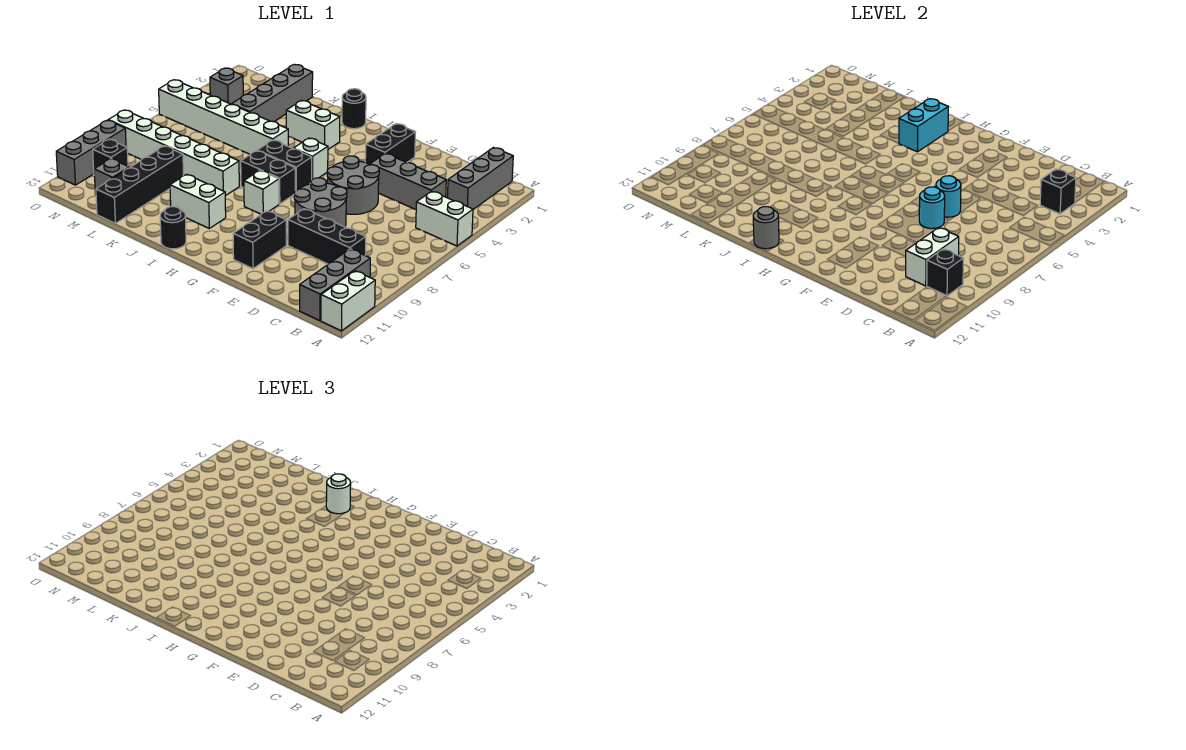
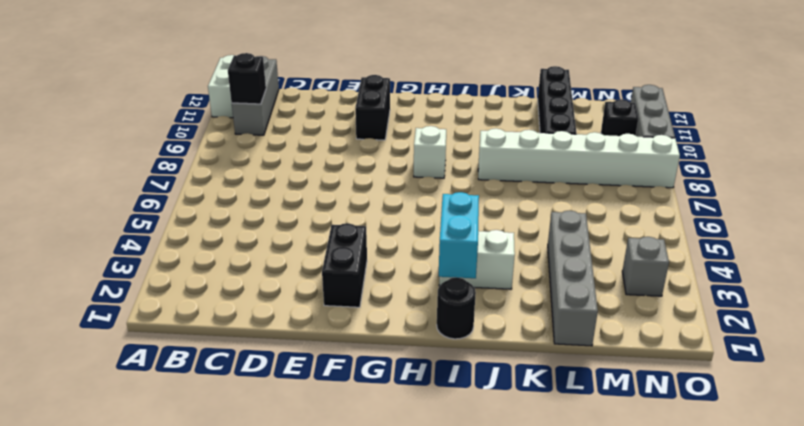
none -> white 1x2 brick [416,191,473,246]
none -> grey 1x3 brick [447,148,513,209]
none -> grey 1x3 brick [370,153,446,209]
none -> black 1x3 brick [288,209,366,264]

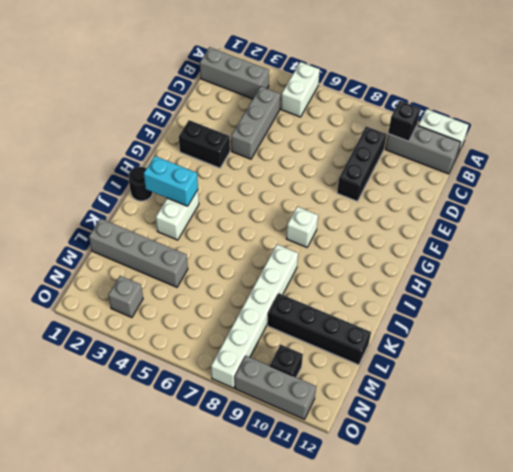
none -> grey 2x2 round brick [327,156,379,214]
none -> grey 2x2 round brick [294,178,347,227]
none -> black 1x2 brick [233,211,286,269]
none -> white 1x1 brick [294,138,328,179]

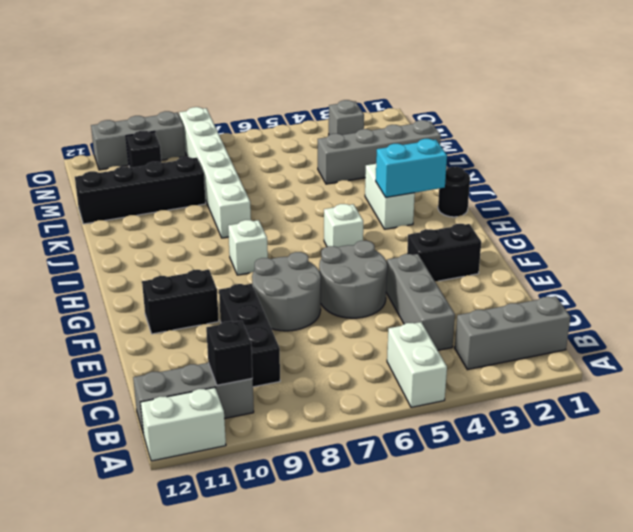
none -> black 1x2 brick [257,140,312,191]
none -> black 1x2 brick [241,151,295,204]
none -> white 1x2 brick [170,174,226,228]
none -> black 1x1 round brick [160,207,186,249]

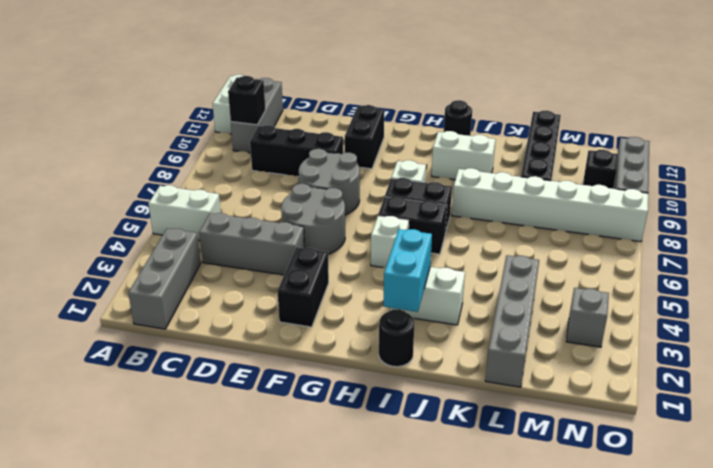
none -> white 1x6 brick [159,80,289,154]
none -> grey 1x1 brick [94,159,129,195]
none -> black 1x1 brick [1040,169,1076,214]
none -> white 1x2 brick [905,228,959,286]

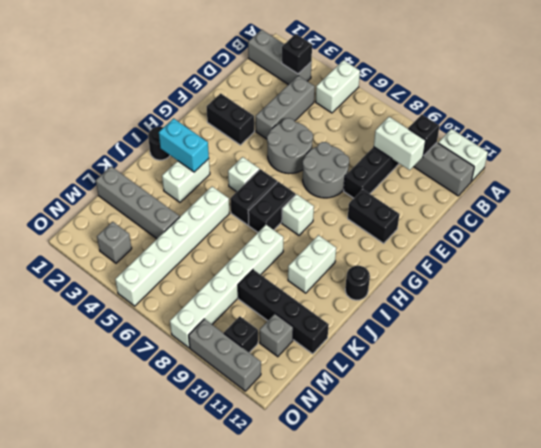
none -> cyan 1x1 round brick [936,176,961,217]
none -> cyan 1x1 round brick [919,187,945,229]
none -> grey 1x1 round brick [753,207,779,249]
none -> white 1x1 round brick [326,474,351,514]

